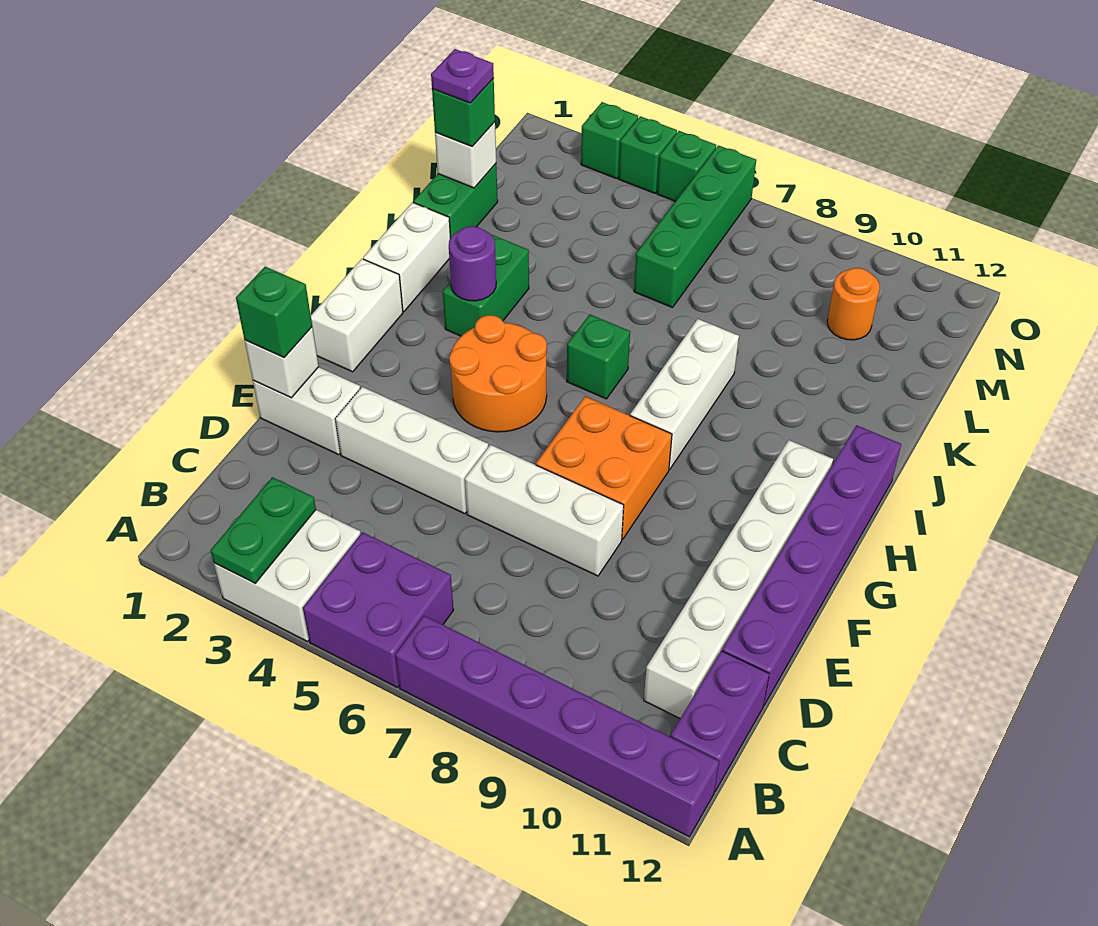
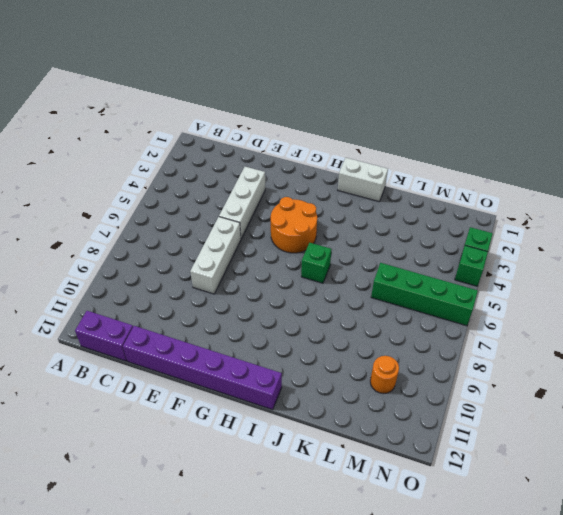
none -> white 2x2 brick [214,510,361,642]
none -> purple 2x2 brick [303,532,453,687]
none -> purple 1x6 brick [395,616,719,837]

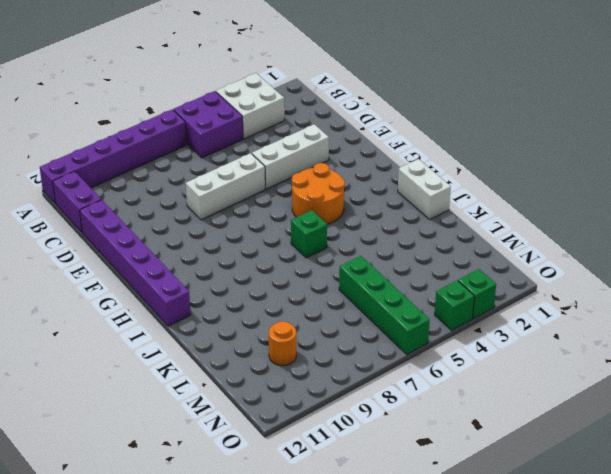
none -> white 1x6 brick [644,440,833,718]
none -> white 1x2 brick [253,367,360,455]
none -> orange 2x2 brick [536,396,672,539]

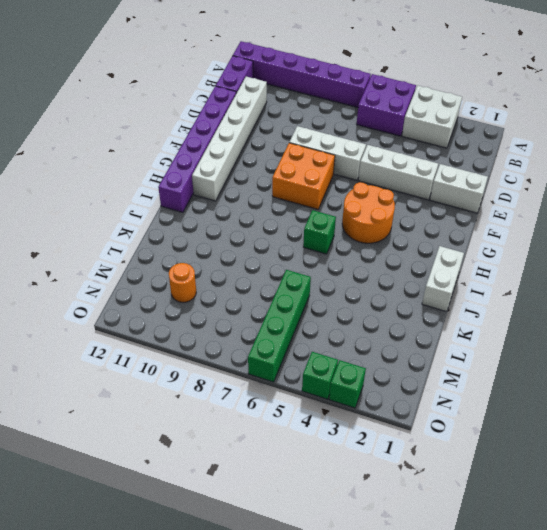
none -> white 1x2 brick [311,259,403,372]
none -> white 1x3 brick [630,319,739,469]
none -> green 1x2 brick [443,235,529,336]

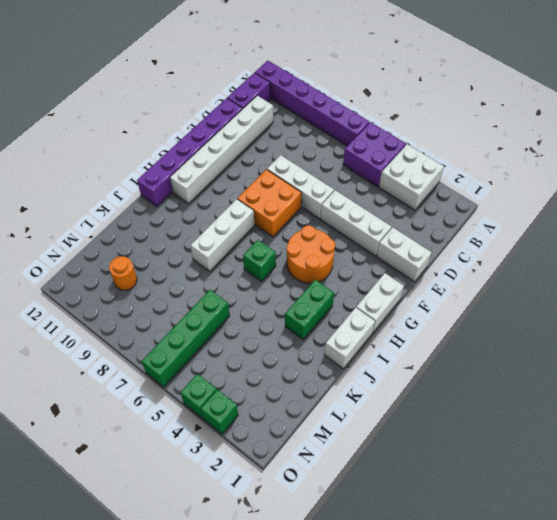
none -> green 1x2 brick [414,164,498,238]
none -> green 1x1 brick [657,131,716,201]
none -> green 1x2 plate [210,477,316,583]

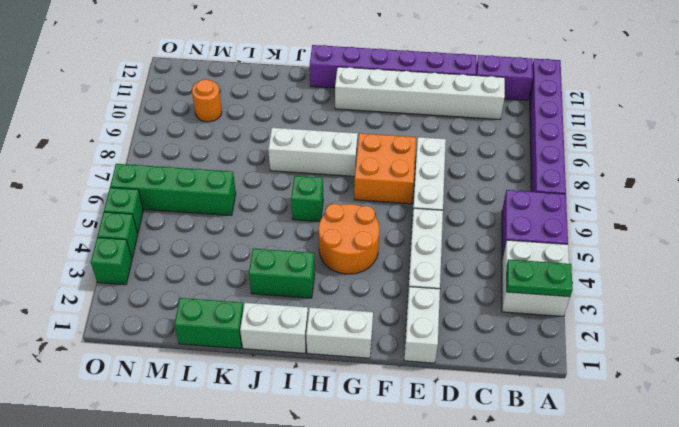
none -> white 1x1 brick [245,327,319,398]
none -> purple 1x1 round brick [449,226,496,301]
none -> white 1x1 brick [435,122,496,188]

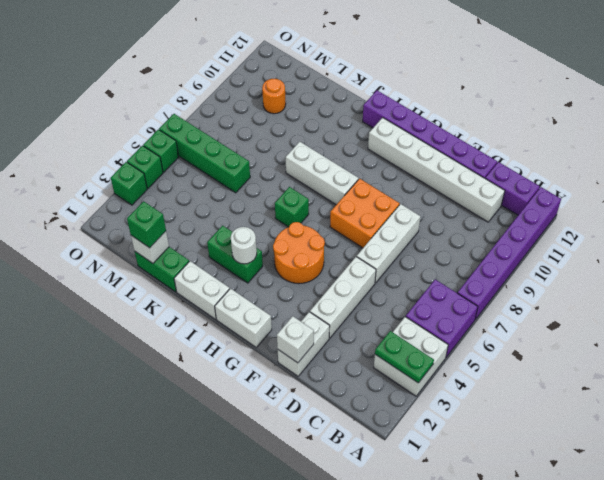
white 1x1 round brick [231,227,257,264] -> purple 1x1 round brick [449,226,496,301]
none -> green 1x1 brick [236,267,312,358]
none -> purple 1x1 plate [431,49,494,103]

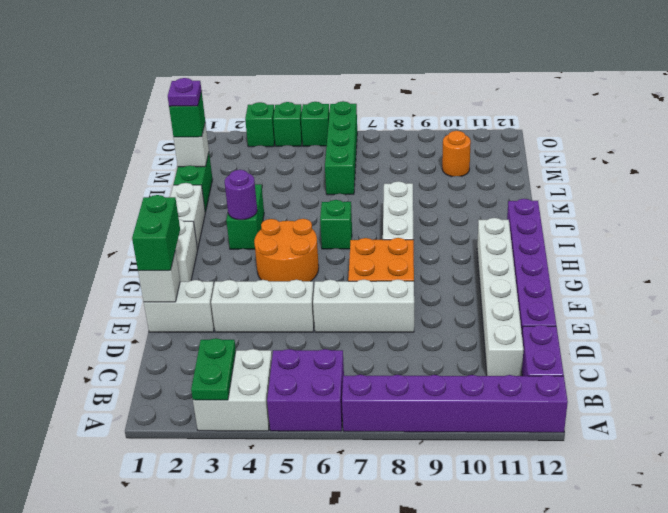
green 1x2 brick [132,195,180,271] -> green 1x1 brick [236,267,312,358]

